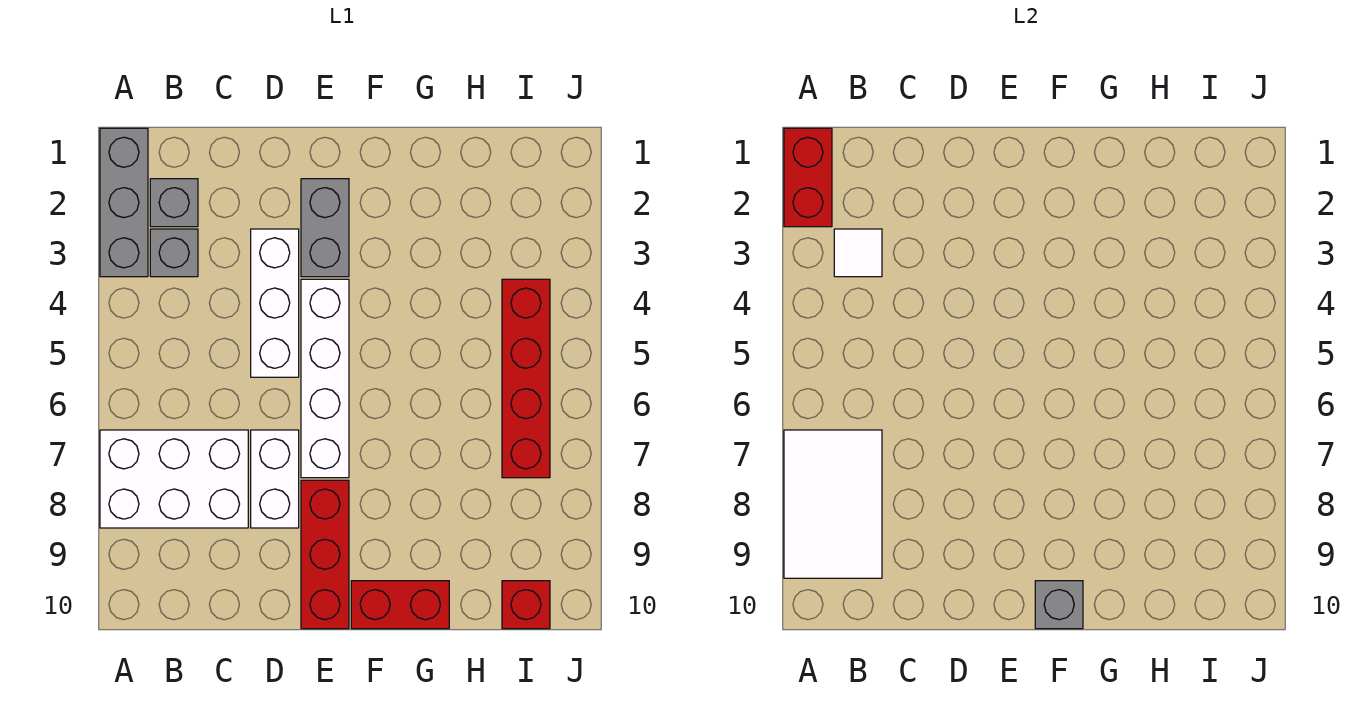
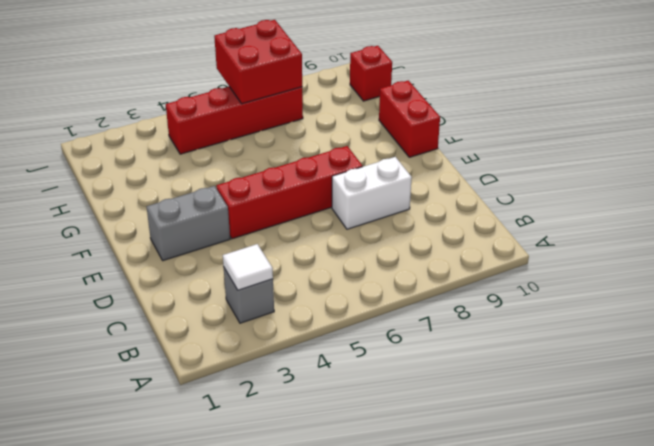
red 1x4 brick [216,146,362,239] -> white 1x4 brick [301,279,349,478]
red 2x2 brick [214,20,302,104] -> none
none -> grey 1x3 brick [100,128,148,277]
none -> white 2x3 brick [100,430,248,528]
none -> grey 1x1 brick [150,179,198,227]

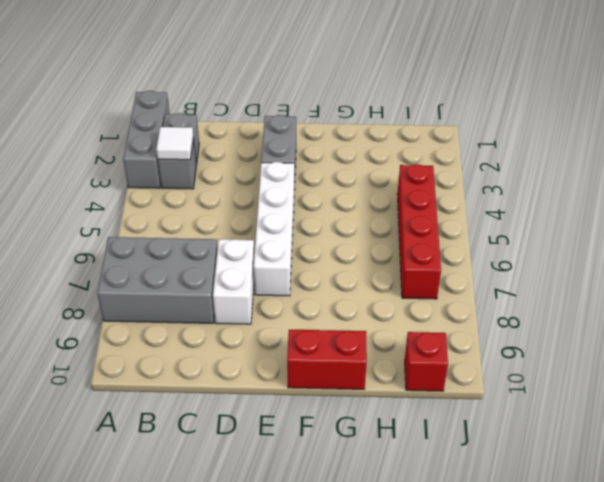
grey 2x3 brick [97,237,218,323] -> white 2x3 brick [100,430,248,528]
none -> white 1x3 brick [251,229,299,377]
none -> red 1x3 brick [301,480,349,629]
none -> red 1x2 brick [784,128,832,227]

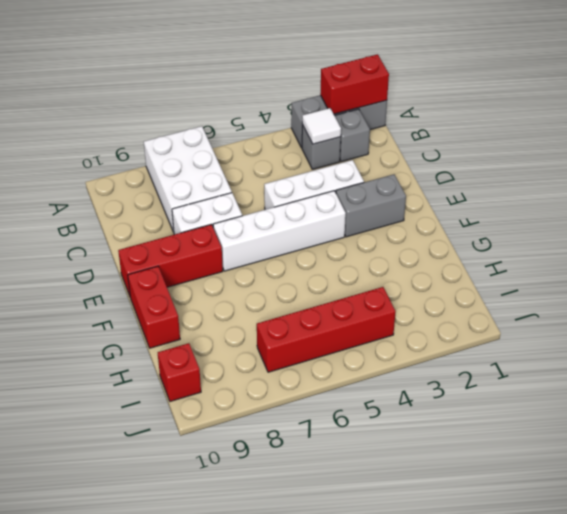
none -> white 2x3 tile [784,430,882,578]
none -> grey 1x1 brick [1035,581,1083,629]

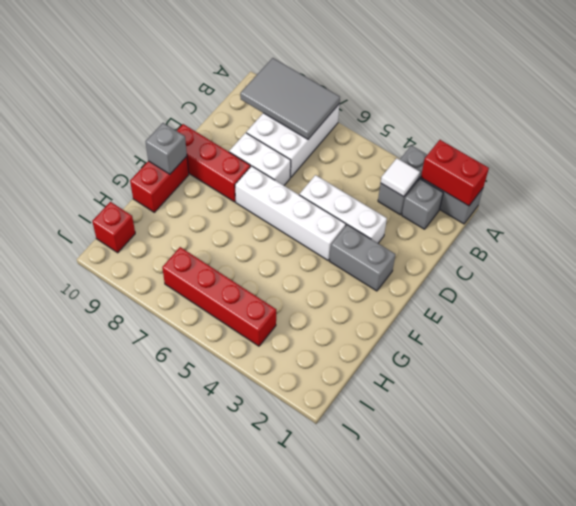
grey 2x3 tile [240,58,340,139] -> white 2x3 tile [784,430,882,578]

